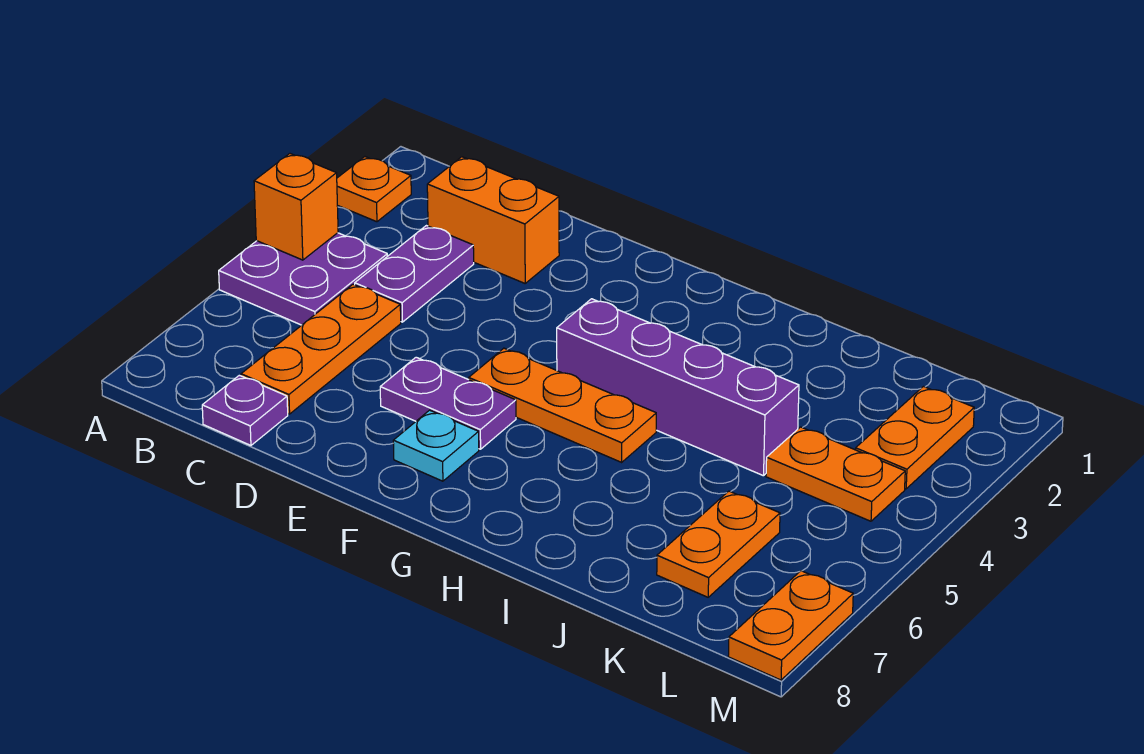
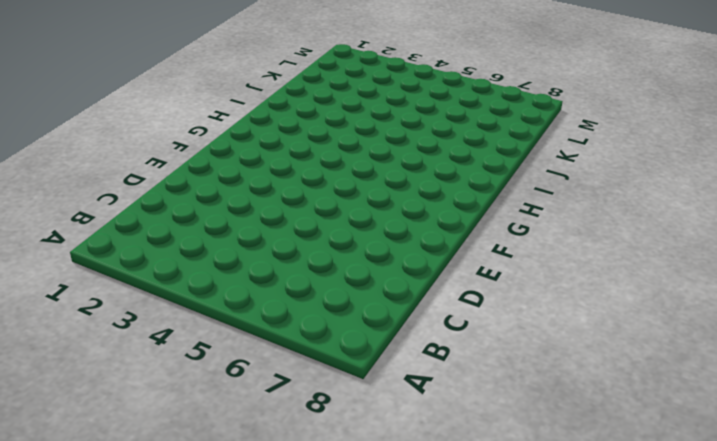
none -> orange 1x1 plate [337,157,411,222]
none -> purple 2x2 plate [219,233,387,325]
none -> orange 1x2 brick [427,157,559,283]

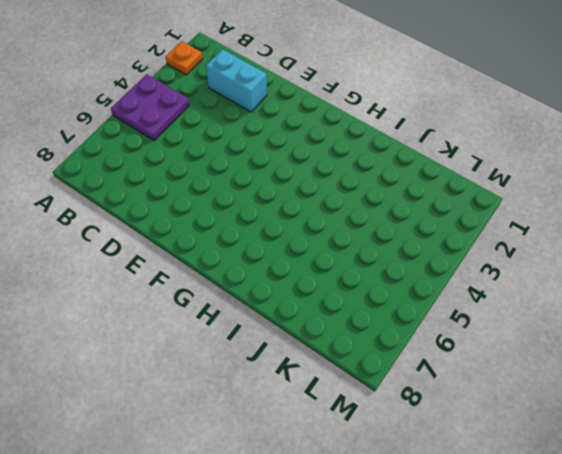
cyan 1x2 brick [206,49,267,112] -> orange 1x2 brick [427,157,559,283]
none -> purple 1x2 plate [355,226,474,322]
none -> orange 1x3 plate [241,284,401,414]
none -> purple 1x1 plate [202,375,288,445]

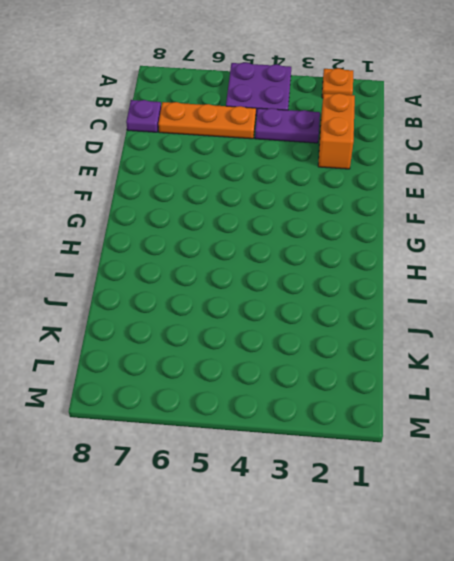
none -> purple 1x2 plate [380,357,516,449]
none -> orange 1x3 plate [469,348,656,462]
none -> cyan 1x1 plate [393,410,479,481]

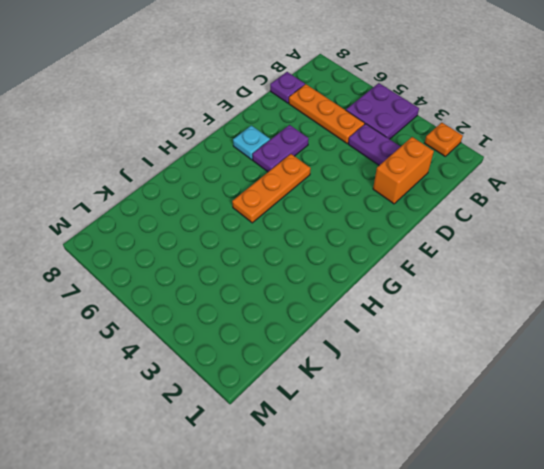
none -> purple 1x4 brick [557,299,799,476]
none -> orange 1x2 plate [766,427,905,521]
none -> orange 1x2 plate [657,491,780,597]

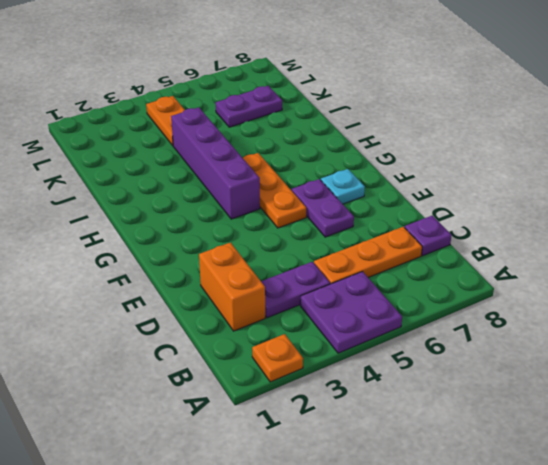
purple 1x2 plate [215,86,282,127] -> orange 1x2 plate [657,491,780,597]
none -> orange 1x2 plate [856,387,974,489]
none -> orange 1x2 plate [728,571,853,680]
none -> orange 1x1 brick [254,154,338,260]

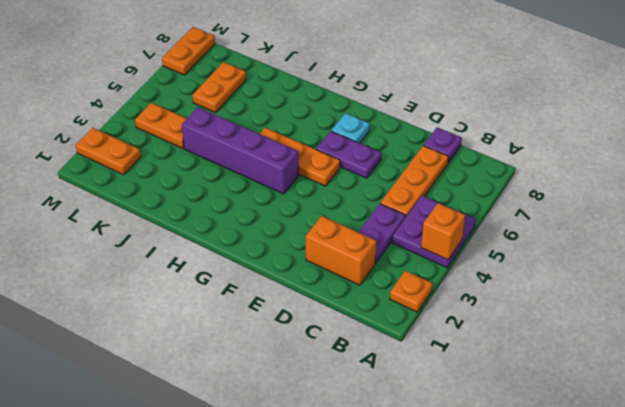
orange 1x2 plate [76,128,141,175] -> orange 1x2 plate turned to [856,387,974,489]

